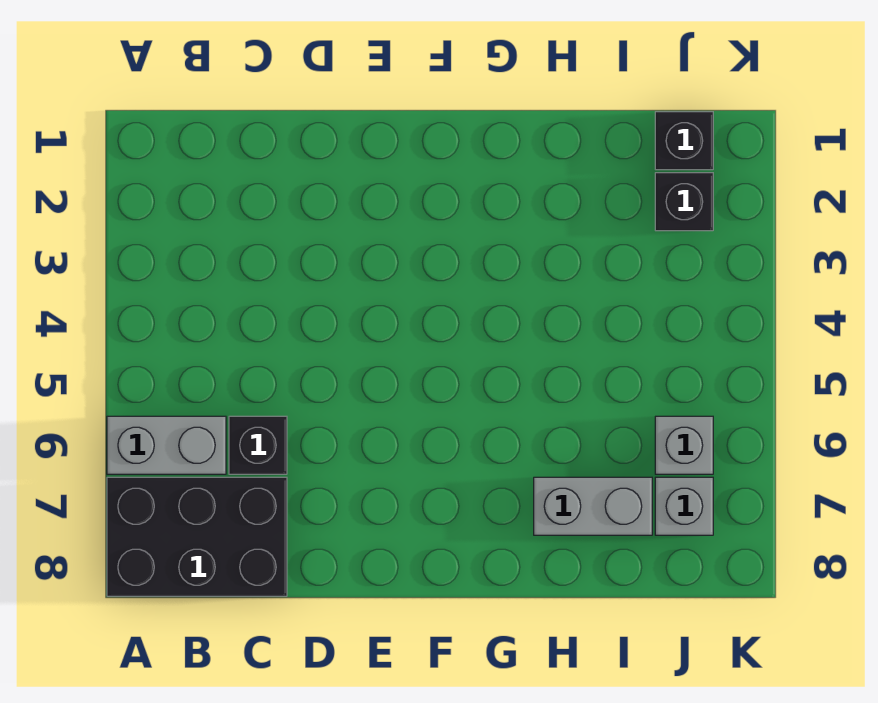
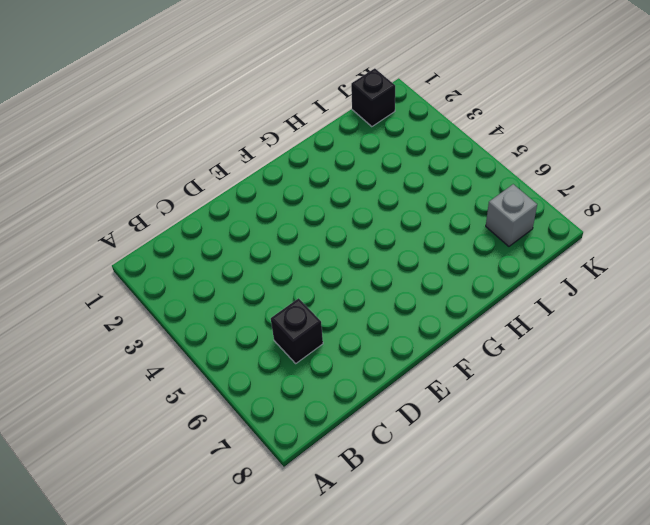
none -> grey 1x2 brick [107,416,226,474]
none -> black 2x3 brick [107,477,287,596]

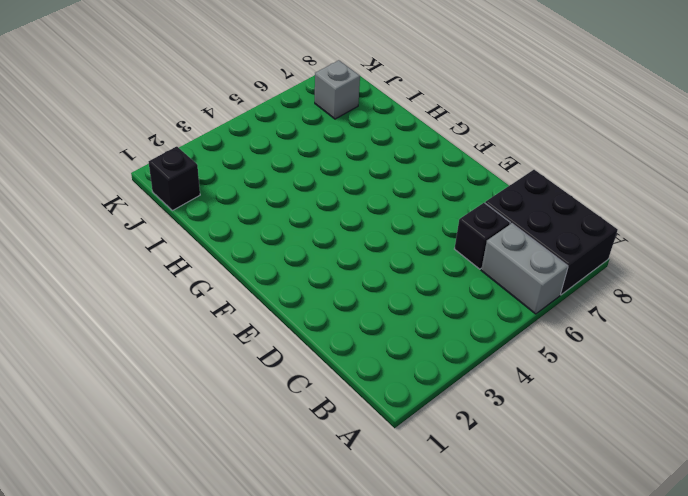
none -> grey 1x2 brick [534,477,652,535]
none -> black 1x1 brick [655,173,713,231]

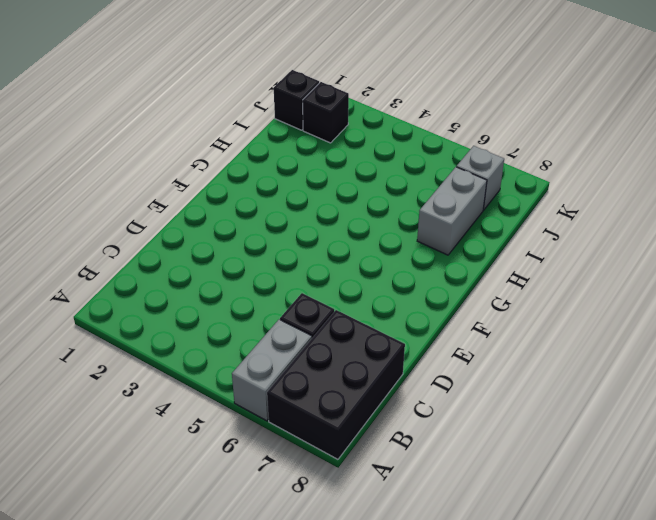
none -> grey 1x1 brick [655,416,713,474]

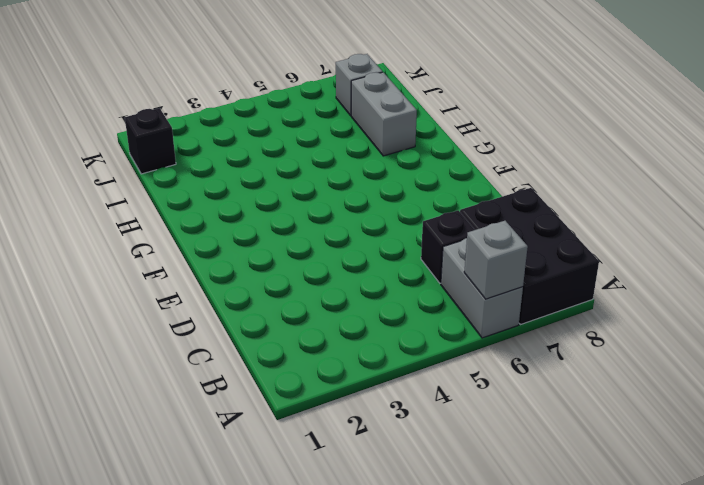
grey 1x1 brick [464,221,528,299] -> grey 1x1 brick moved to [655,416,713,474]
none -> black 1x1 brick [655,173,713,231]

